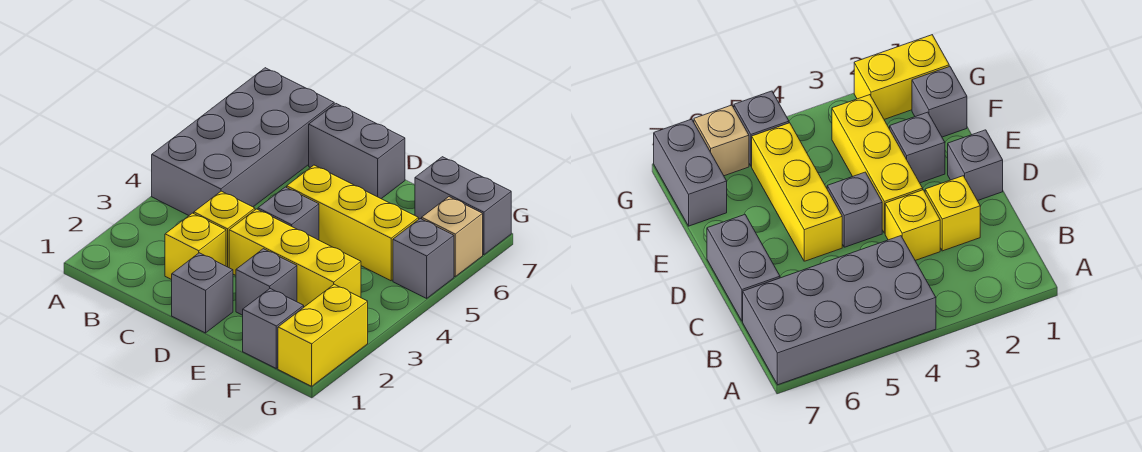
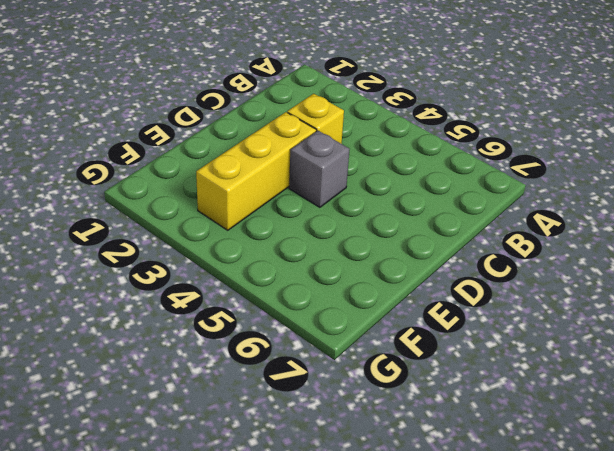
none -> grey 2x4 brick [152,68,334,215]
none -> yellow 1x1 brick [165,213,226,280]
none -> grey 1x2 brick [309,104,405,199]

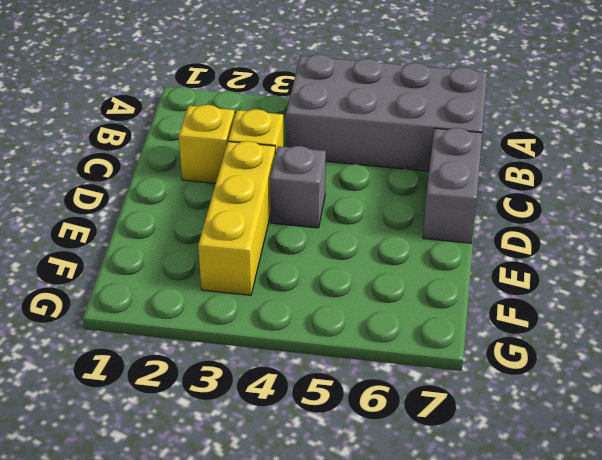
none -> grey 1x1 brick [172,253,233,333]
none -> yellow 1x3 brick [287,165,419,281]
none -> grey 1x1 brick [236,249,297,315]

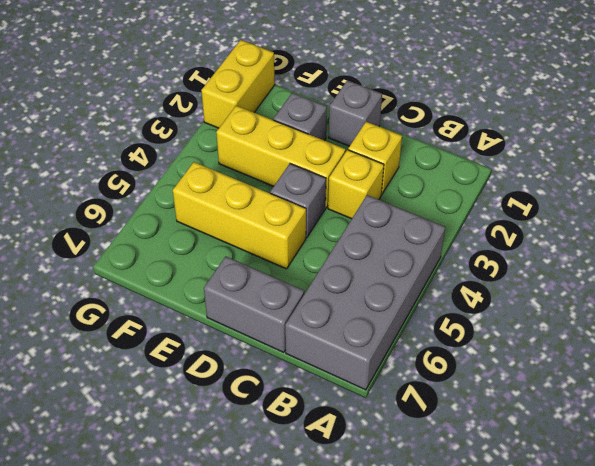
none -> grey 1x1 brick [243,289,304,368]
none -> grey 1x2 brick [415,157,511,255]
none -> grey 1x1 brick [393,219,454,298]

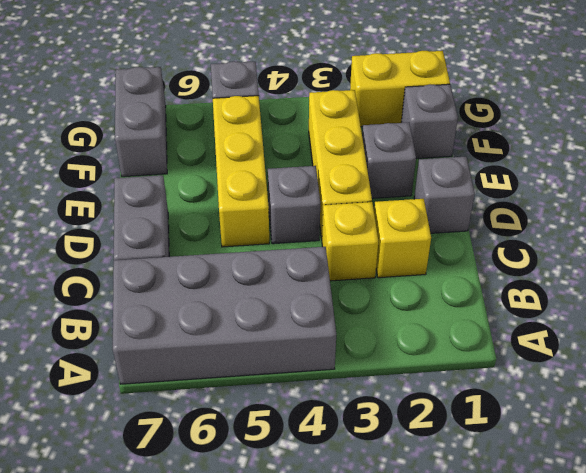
none -> tan 1x1 brick [422,197,483,276]

